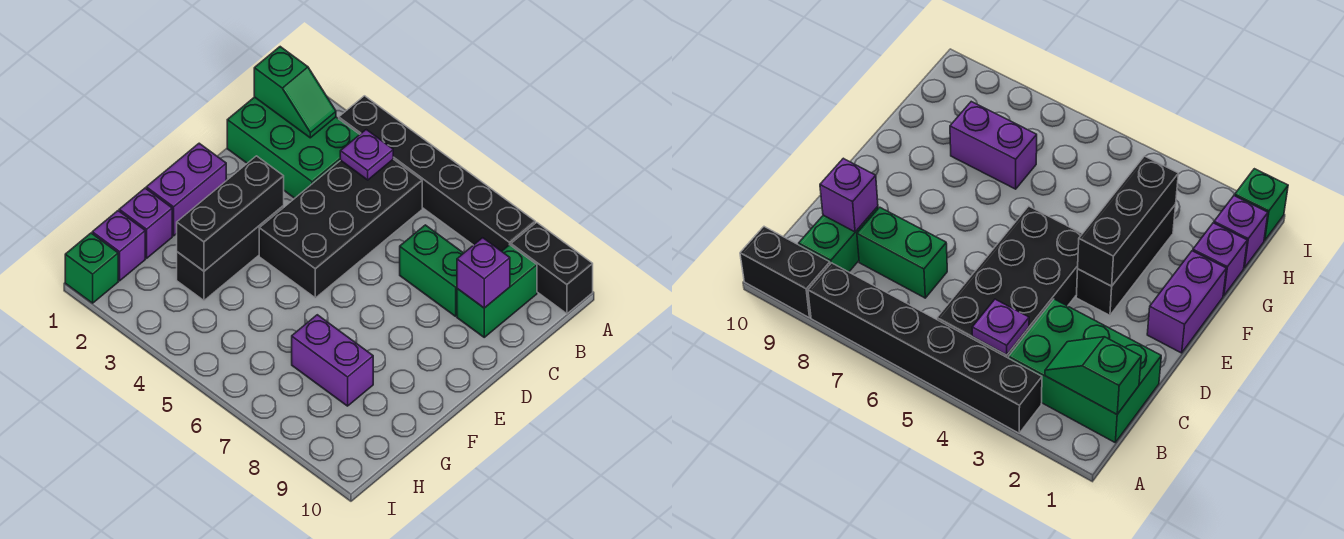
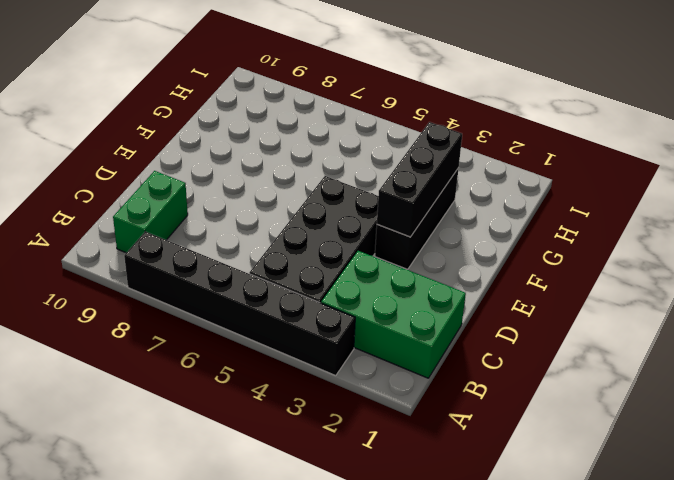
none -> black 1x2 brick [511,222,593,314]
none -> green 1x2 brick [400,225,463,316]
none -> purple 1x2 brick [146,143,226,236]

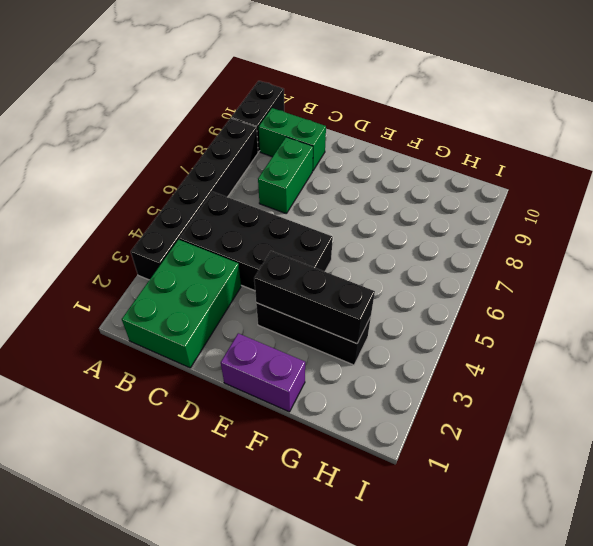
none -> purple 1x1 brick [119,188,172,258]
none -> purple 1x2 brick [292,315,373,406]
none -> purple 1x1 brick [92,211,145,281]

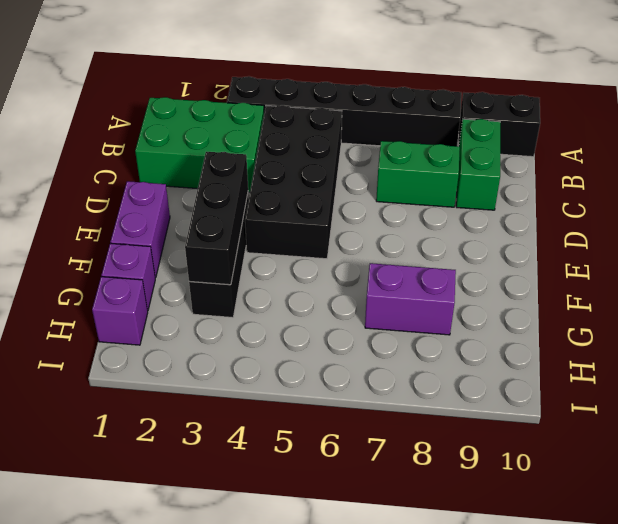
none -> green 1x1 brick [65,233,118,303]
none -> green 1x2 slope [254,47,336,138]
none -> purple 1x1 plate [340,130,393,180]

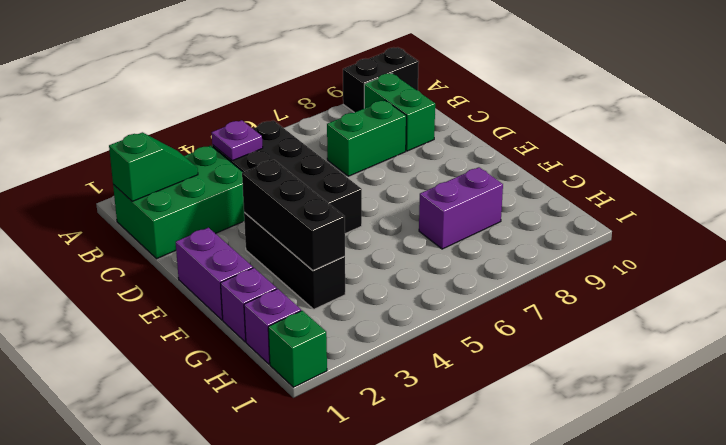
none -> black 1x6 brick [339,96,535,251]
none -> purple 1x1 brick [457,238,510,308]

